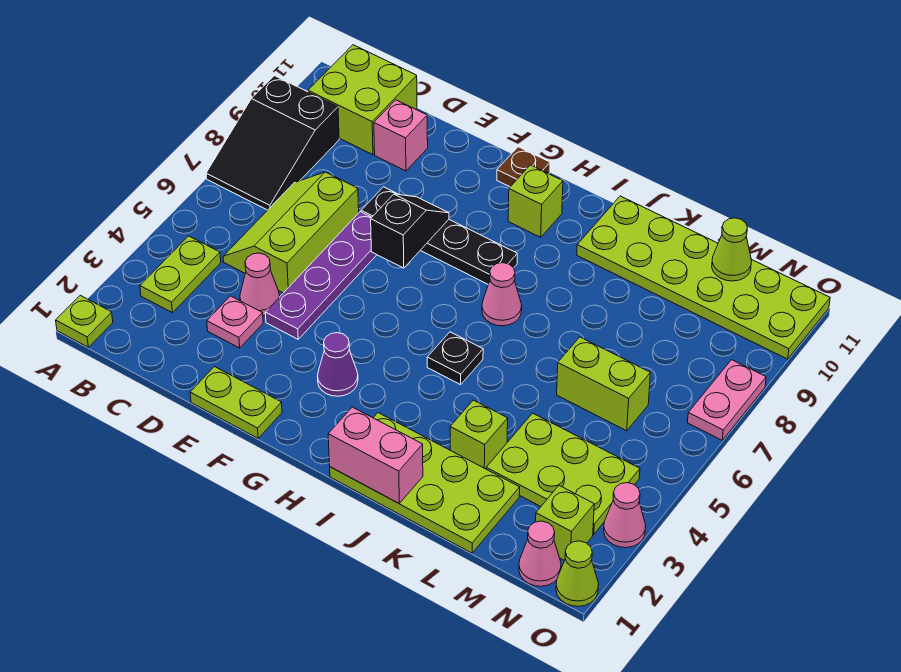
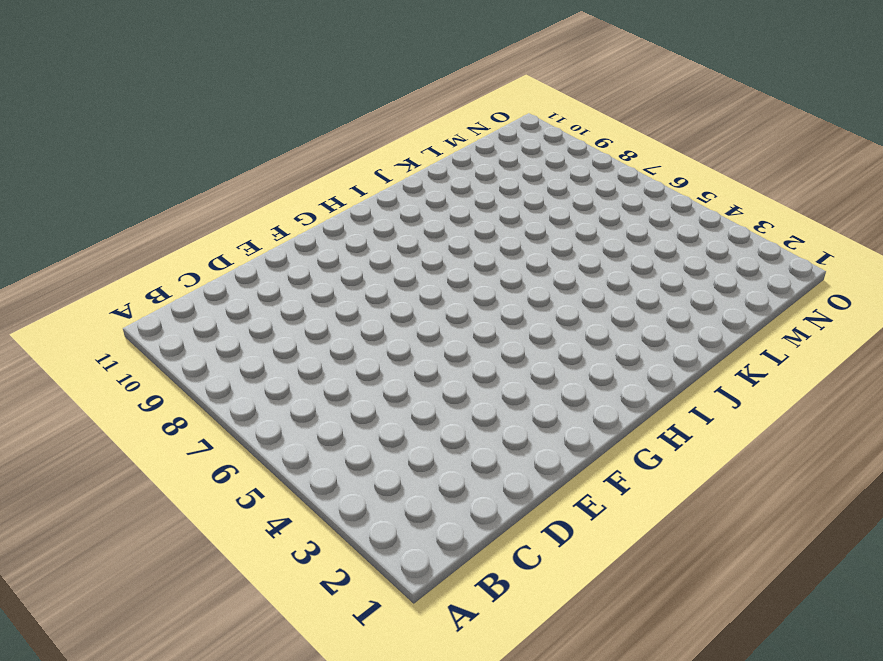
none -> lime 1x1 plate [56,295,113,347]
none -> black 2x3 slope [206,76,339,210]
none -> lime 1x2 plate [140,236,221,313]

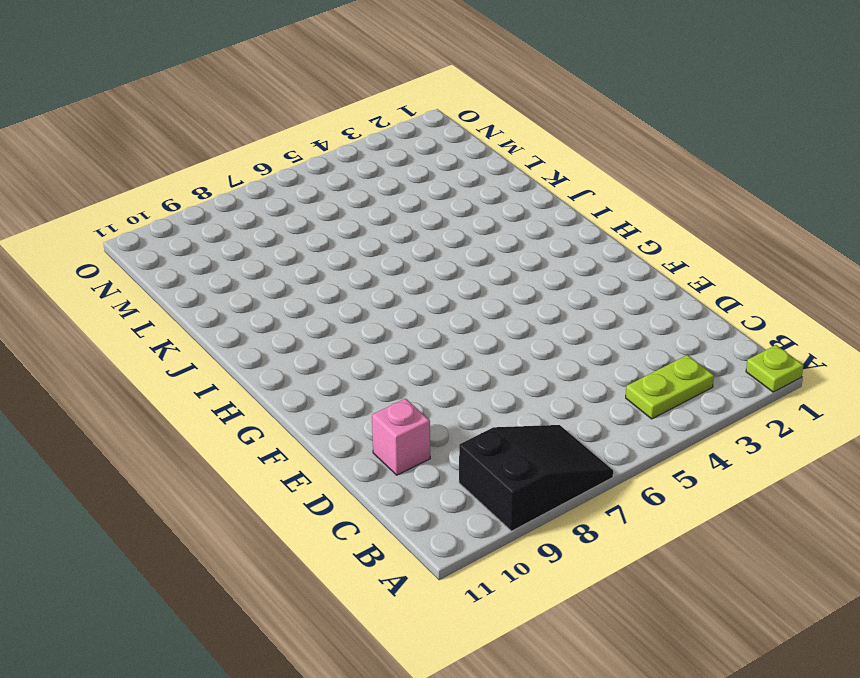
none -> lime 2x2 brick [308,45,417,155]
none -> lime 2x3 slope [223,172,359,293]
none -> pink 1x1 plate [207,296,263,348]

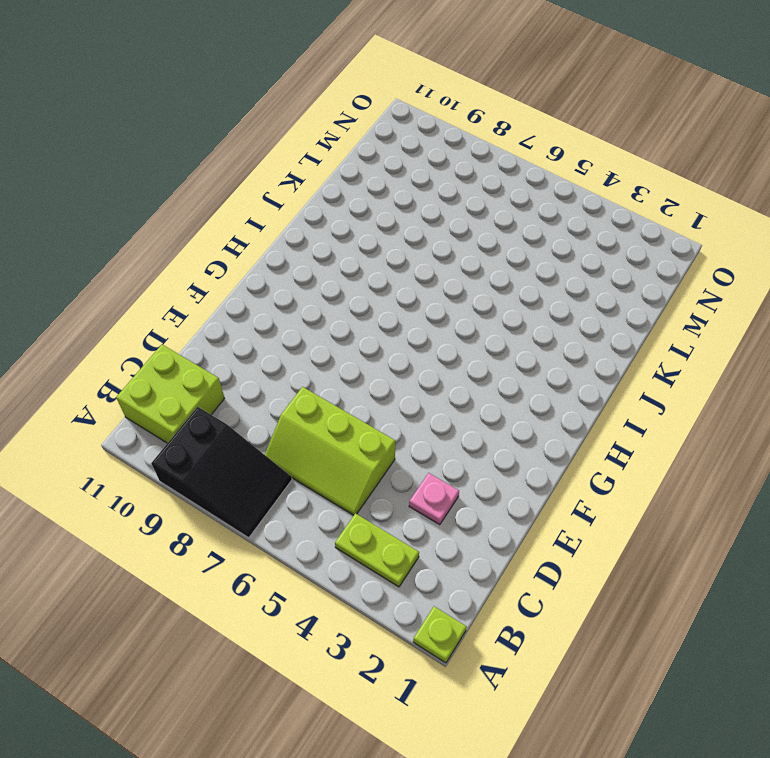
none -> pink 1x1 cone [240,253,280,316]
none -> pink 1x1 brick [374,100,428,171]
none -> lime 1x2 plate [190,367,282,438]

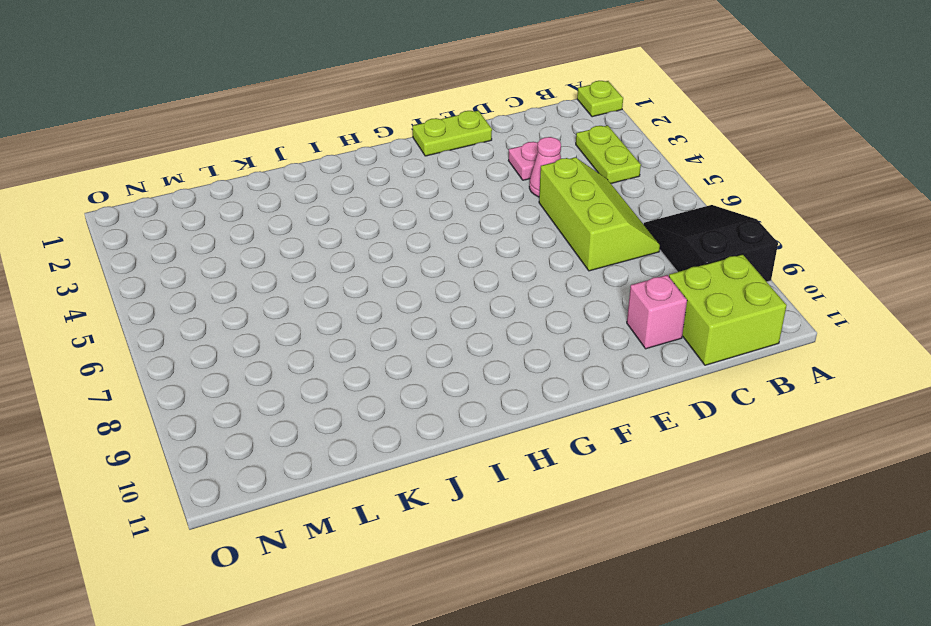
none -> purple 1x4 plate [265,212,376,339]
none -> black 1x4 plate [361,187,517,284]
none -> purple 1x1 cone [318,333,358,396]

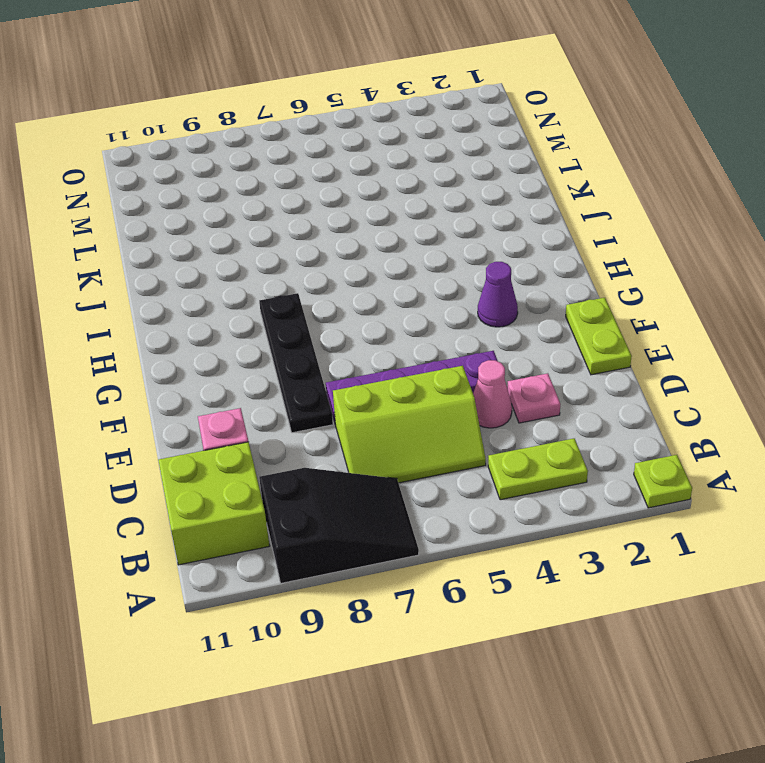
none -> brown 1x1 plate [497,147,550,187]
none -> lime 1x1 brick [508,165,563,237]
none -> lime 2x4 plate [330,413,520,553]

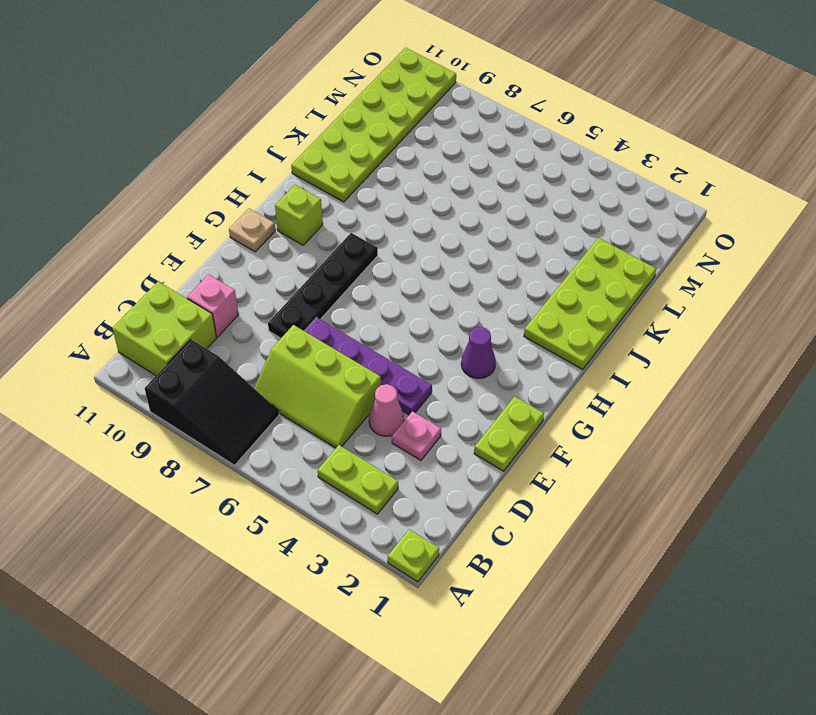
tan 1x1 plate [229,209,275,252] -> brown 1x1 plate [497,147,550,187]
none -> black 1x1 plate [427,332,483,385]
none -> pink 1x1 cone [482,263,522,326]
none -> lime 1x1 brick [450,400,508,469]

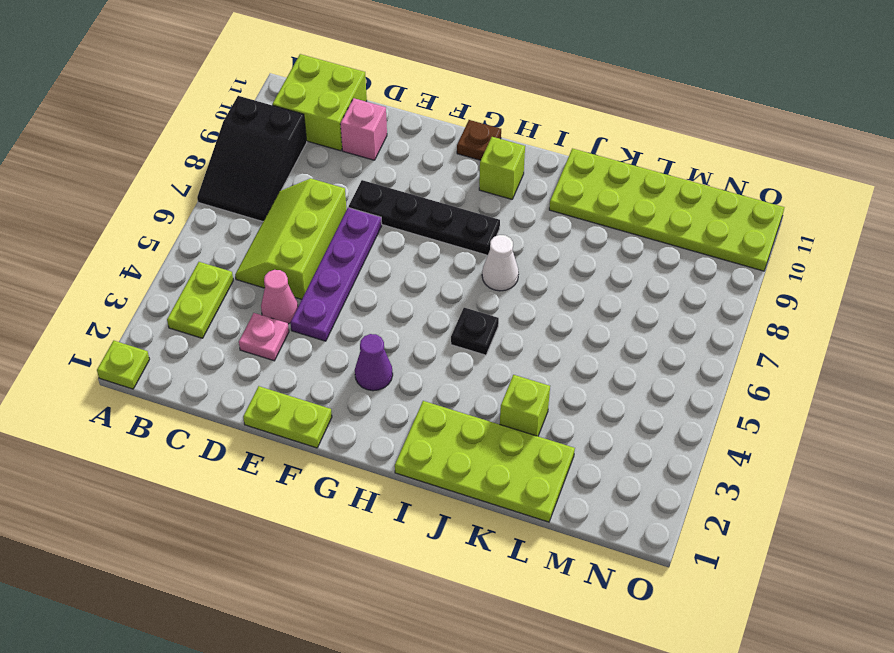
white 1x1 cone [482,235,519,291] -> pink 1x1 cone [482,263,522,326]
none -> lime 2x3 plate [486,413,640,534]
none -> lime 1x2 brick [557,337,650,431]
none -> pink 1x1 cone [519,521,561,586]

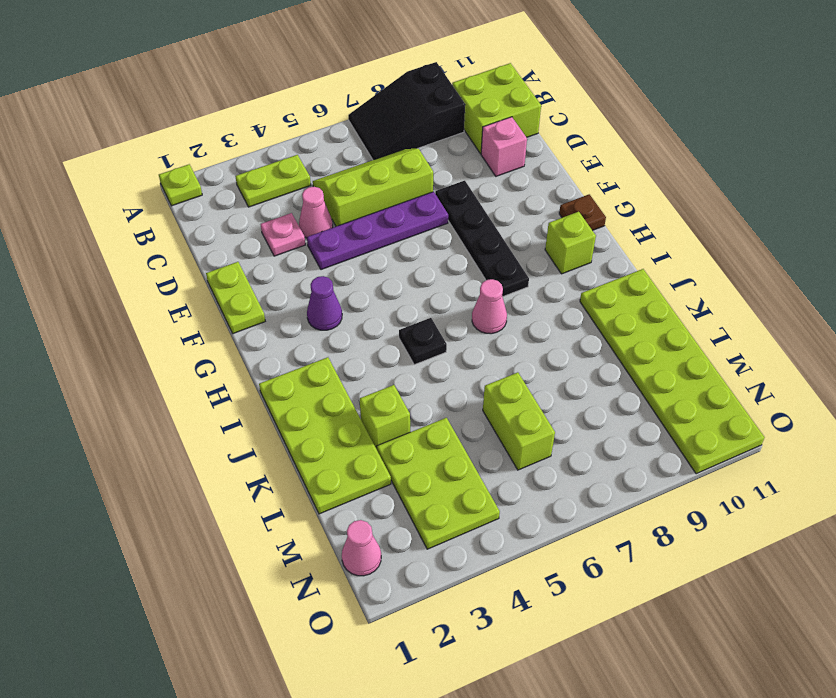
none -> lime 1x1 brick [536,486,594,560]
none -> lime 1x1 cone [556,541,599,606]
none -> pink 1x1 cone [604,483,646,548]

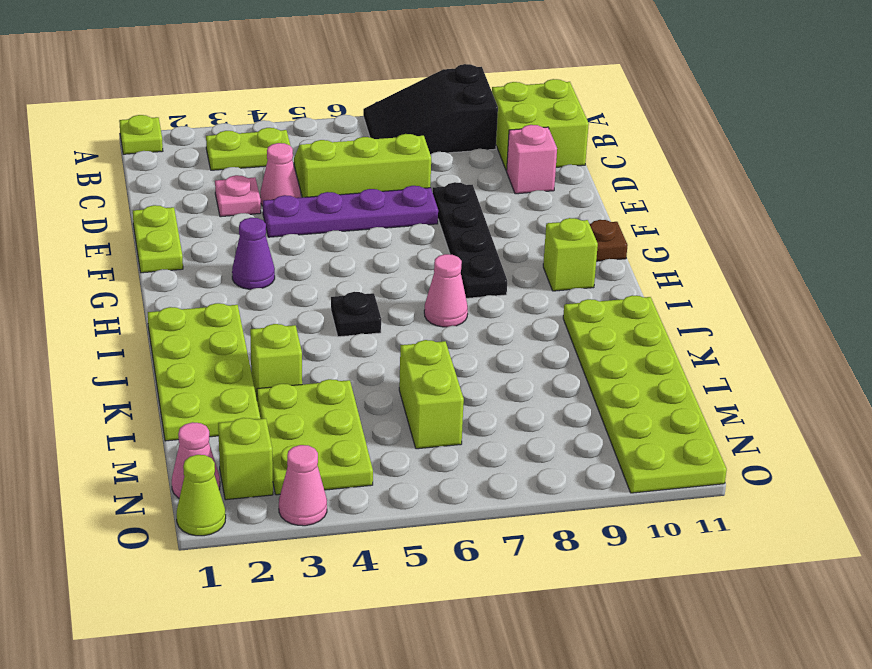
none -> pink 1x2 plate [688,360,766,440]
none -> black 1x2 slope [371,194,449,268]
none -> pink 1x2 brick [328,407,423,503]

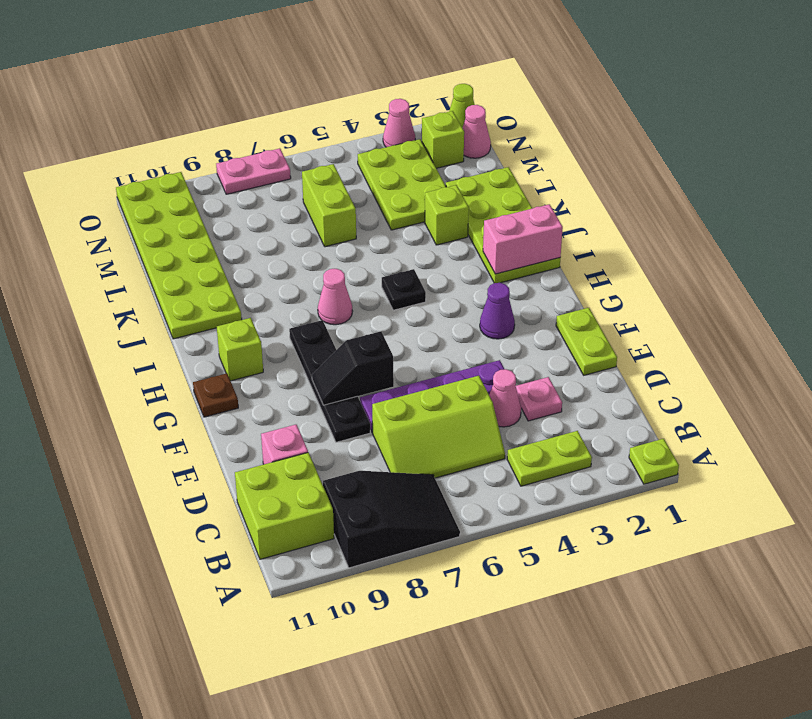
pink 1x2 brick [483,204,563,274] -> pink 1x2 brick turned to [328,407,423,503]
none -> lime 1x1 cone [712,218,752,281]

